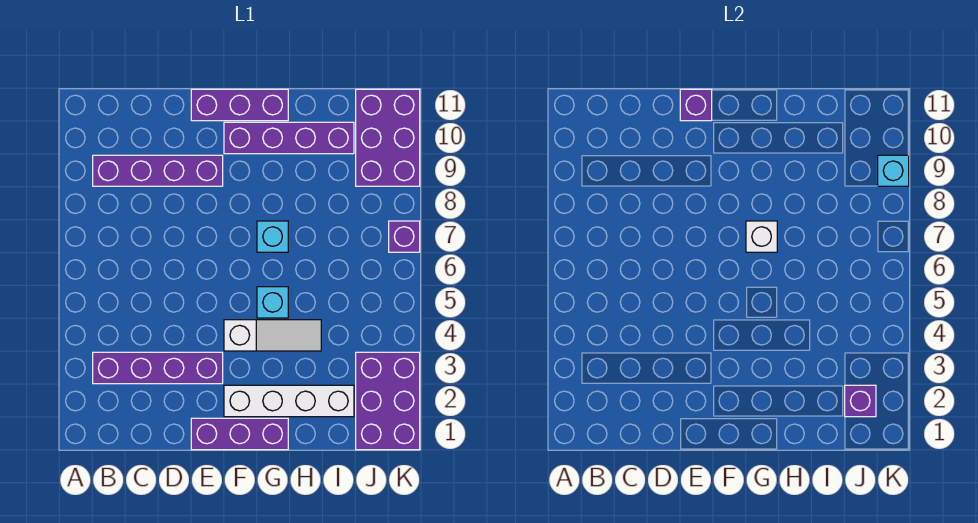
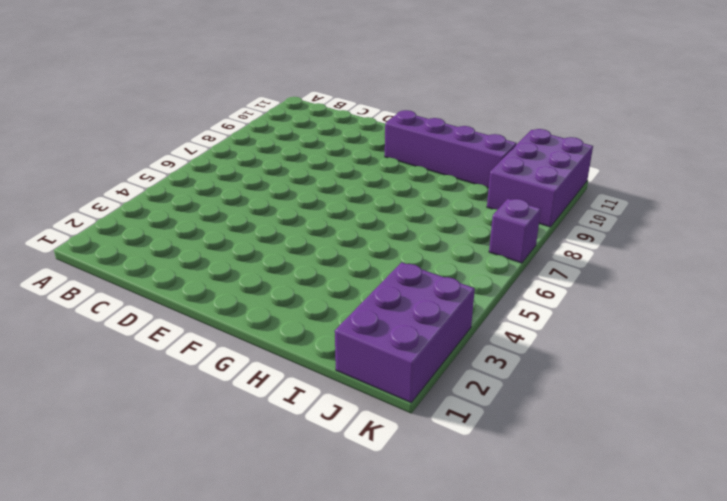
none -> purple 1x4 brick [93,352,223,384]
none -> purple 1x4 brick [93,155,223,186]
none -> purple 1x3 brick [191,418,288,450]

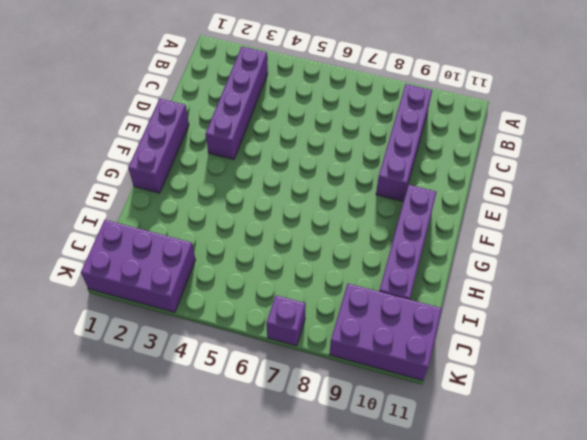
none -> purple 1x3 brick [191,89,288,121]
none -> white 1x4 brick [224,385,354,417]
none -> white 1x3 slope [224,320,321,351]

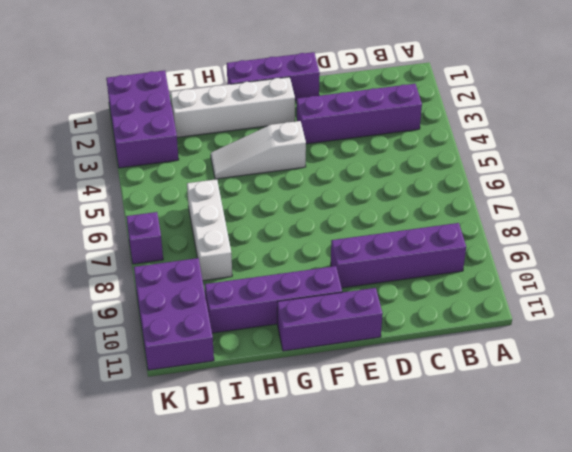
white 1x3 brick [187,179,232,281] -> none
none -> cyan 1x1 brick [257,287,288,318]
none -> cyan 1x1 brick [257,221,288,252]
none -> purple 1x1 brick [680,89,712,121]

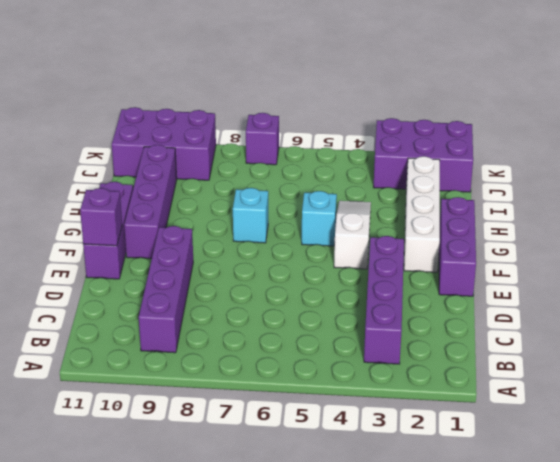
none -> white 1x1 brick [746,221,777,252]
none -> purple 1x1 brick [845,385,876,417]
none -> cyan 1x1 brick [878,155,909,186]

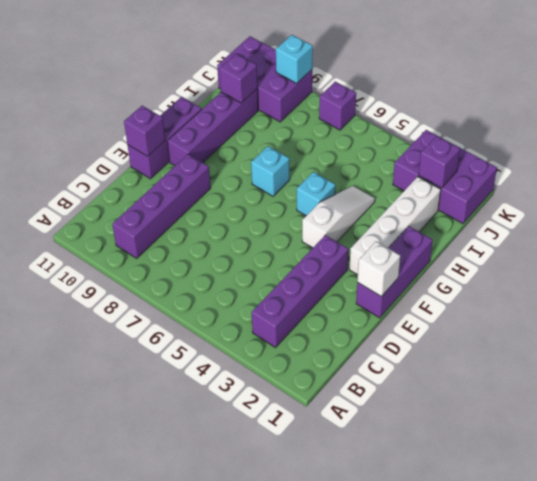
white 1x1 brick [357,241,400,297] -> white 1x1 brick moved to [746,221,777,252]
purple 1x1 brick [219,54,258,103] -> none

